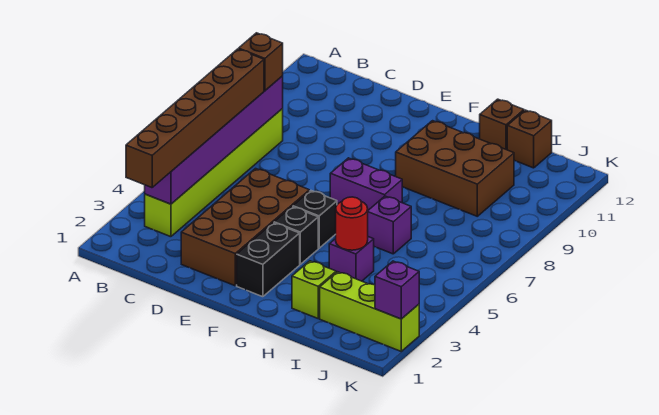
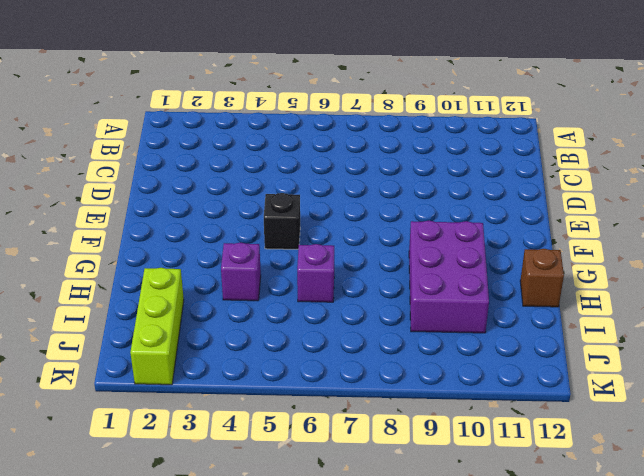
purple 2x3 brick [409,221,489,333] -> brown 2x3 brick [396,121,514,216]
none -> lime 1x6 brick [145,109,283,237]
none -> brown 2x4 brick [181,169,309,286]
none -> black 1x2 brick [237,223,300,297]

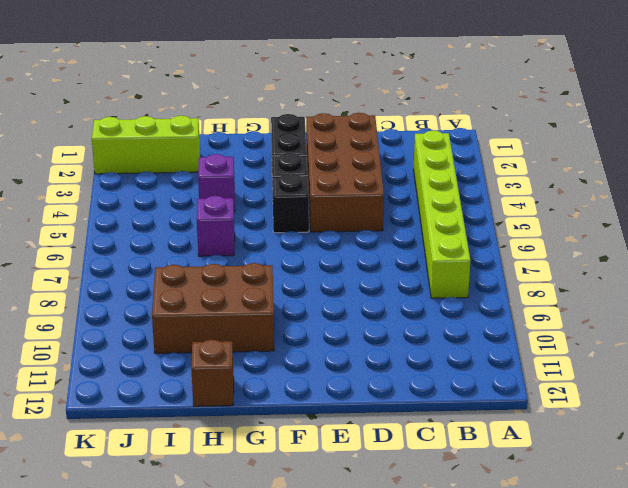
none -> purple 1x2 brick [330,158,402,210]
none -> lime 1x1 brick [292,261,336,318]
none -> brown 1x1 brick [507,110,552,168]

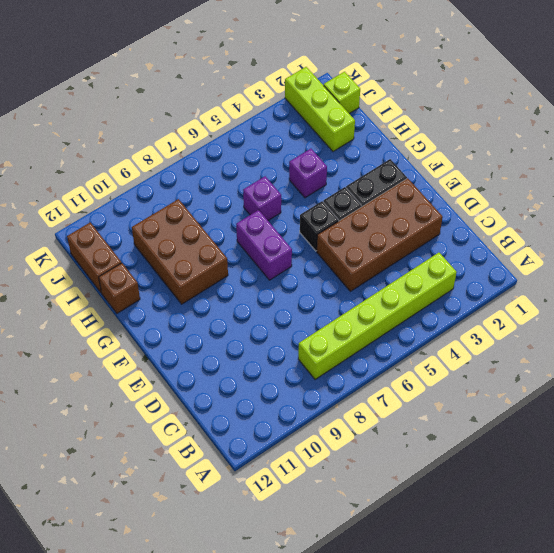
brown 1x2 brick [67,223,121,293] -> brown 1x1 brick [507,110,552,168]
lime 1x1 brick [324,72,360,114] -> lime 1x1 brick moved to [292,261,336,318]
none -> purple 1x6 brick [145,76,283,204]
none -> red 1x1 round brick [336,197,368,250]
none -> purple 1x1 brick [375,261,419,319]

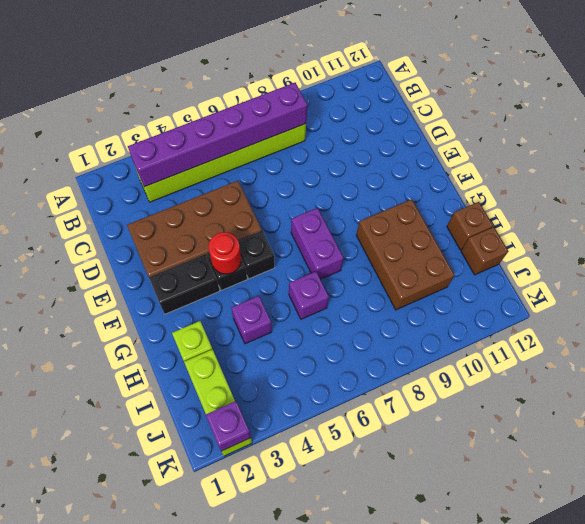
red 1x1 round brick [209,232,241,274] -> red 1x1 round brick moved to [336,197,368,250]
none -> brown 1x6 brick [126,49,264,188]
none -> brown 1x1 brick [239,33,283,91]

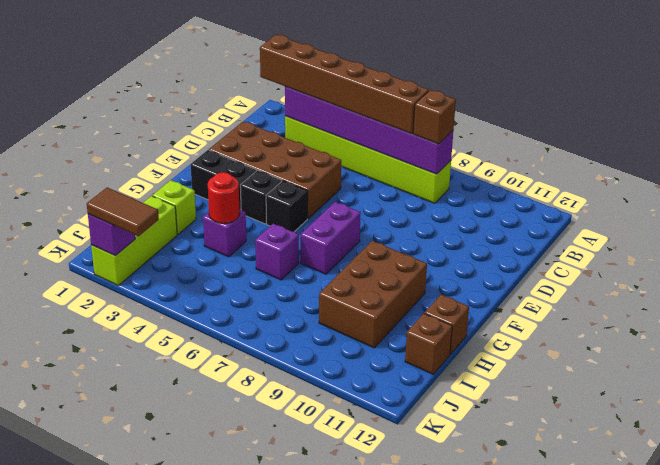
brown 1x2 tile [87,188,159,236] -> none

